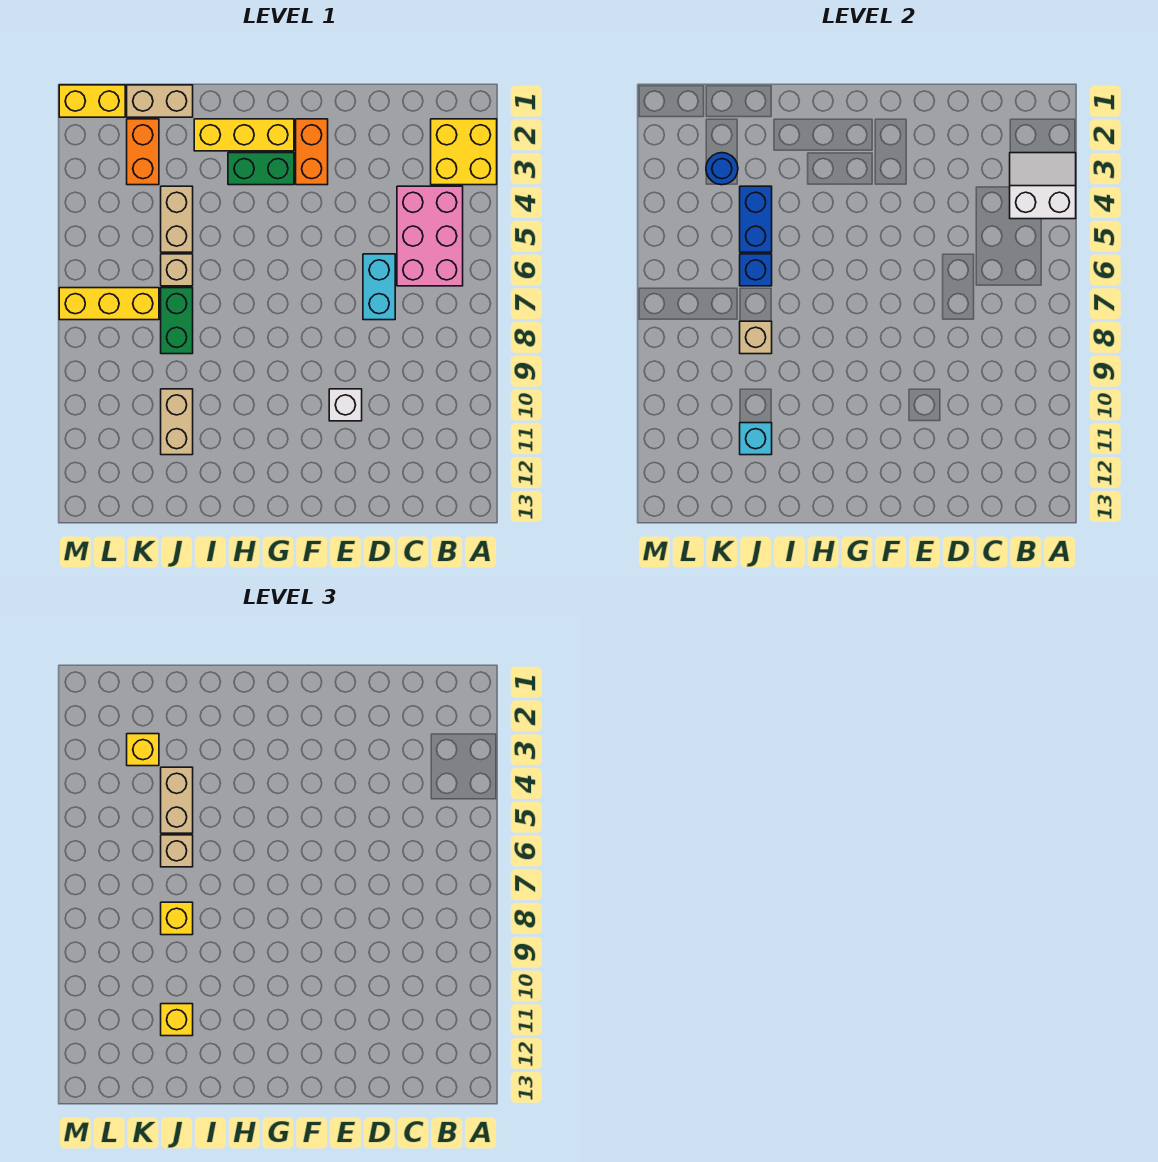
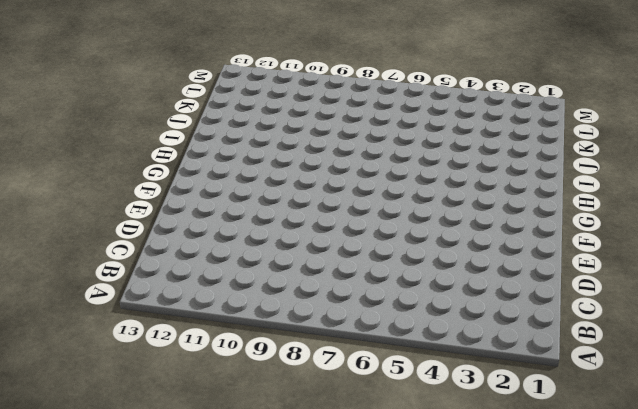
none -> yellow 2x2 brick [431,119,497,185]
none -> pink 2x3 brick [397,186,463,286]
none -> cyan 1x2 brick [363,254,395,320]

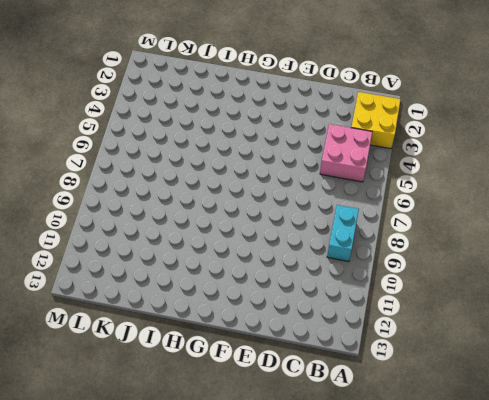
pink 2x2 brick [320,124,372,182] -> pink 2x3 brick [397,186,463,286]
cyan 1x2 brick [327,205,359,262] -> cyan 1x2 brick moved to [363,254,395,320]
none -> white 1x1 brick [329,389,362,421]
none -> orange 1x2 brick [296,119,328,185]
none -> yellow 1x3 brick [194,119,294,151]

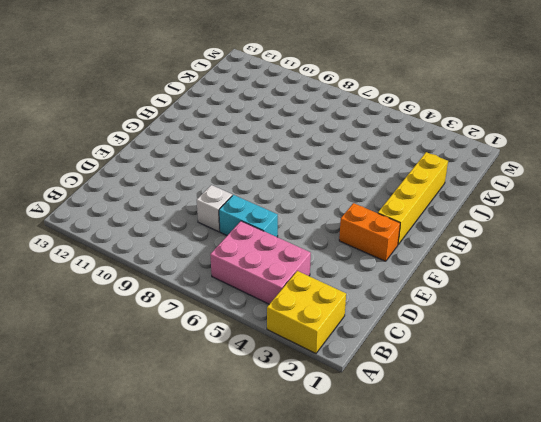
white 1x1 brick [197,185,232,232] -> white 1x1 brick moved to [329,389,362,421]
yellow 1x4 brick [378,152,448,244] -> yellow 1x3 brick [194,119,294,151]
none -> green 1x2 brick [228,153,294,185]
none -> tan 1x2 brick [127,85,193,117]
none -> tan 1x2 brick [161,186,193,252]

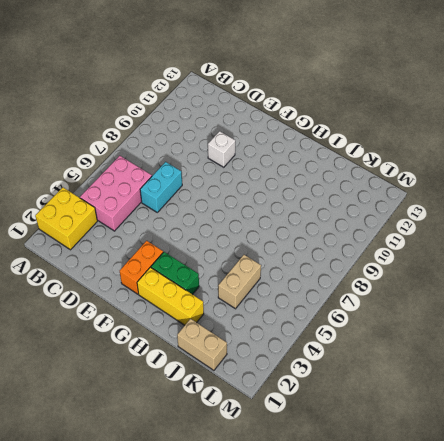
none -> tan 1x1 brick [161,254,193,286]
none -> green 1x2 brick [161,288,193,354]
none -> tan 1x2 brick [161,389,193,455]

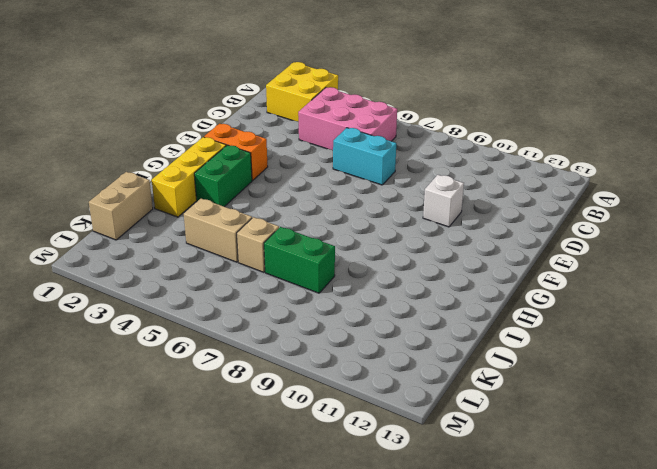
none -> tan 1x2 brick [161,389,193,455]
none -> orange 1x2 brick [127,119,159,185]
none -> yellow 1x3 brick [59,288,159,320]

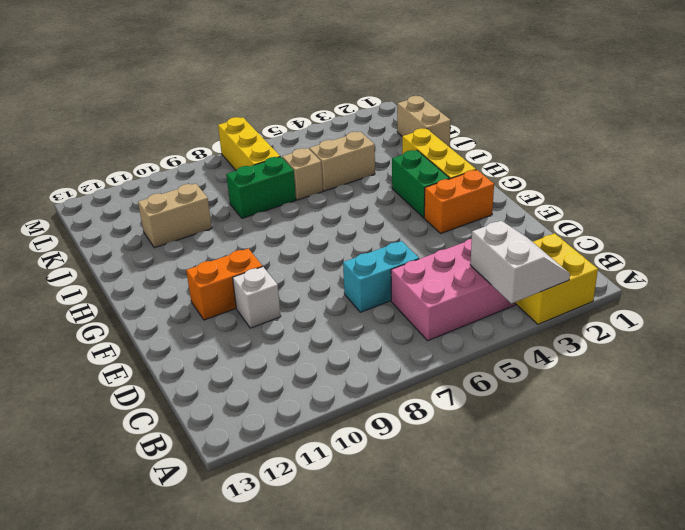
orange 1x2 brick [186,248,262,320] -> orange 1x2 brick moved to [127,119,159,185]
none -> yellow 1x2 brick [59,85,125,117]
none -> blue 1x2 brick [740,186,772,252]
none -> blue 1x1 brick [740,254,772,286]

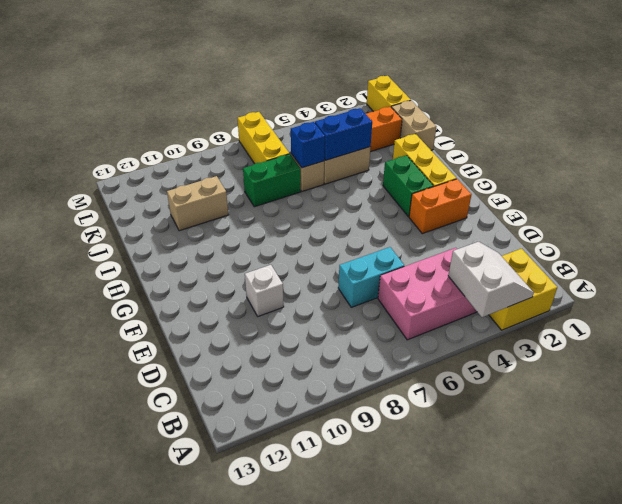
none -> tan 1x1 brick [740,321,772,354]
none -> cyan 1x1 brick [740,423,772,455]
none -> blue 1x1 round brick [706,153,738,185]

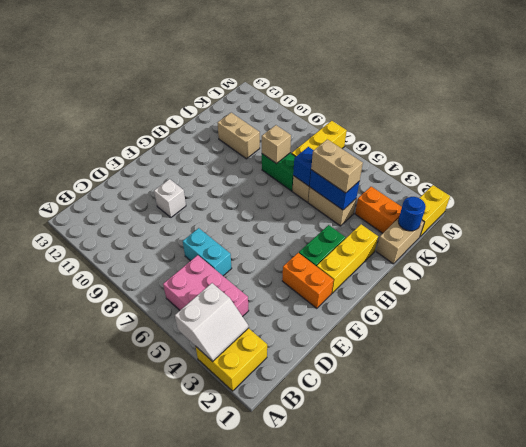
blue 1x1 round brick [398,197,426,231] -> blue 1x1 round brick moved to [706,153,738,185]
none -> cyan 1x1 brick [740,423,772,455]
none -> tan 1x1 brick [161,835,193,867]
none -> yellow 1x1 brick [161,902,193,935]

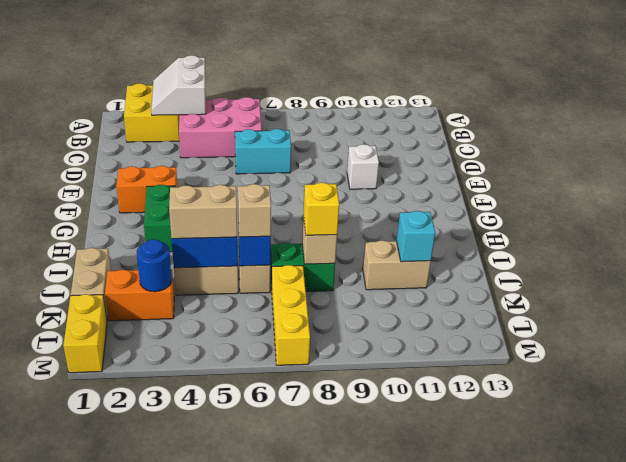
none -> yellow 1x3 brick [194,119,294,151]
none -> yellow 1x1 brick [161,1004,193,1036]
none -> yellow 1x1 brick [127,734,159,766]

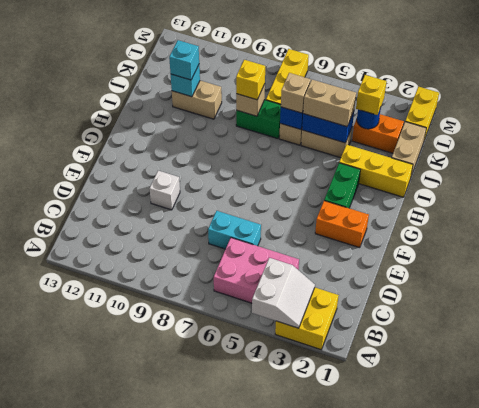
yellow 1x3 brick [339,145,413,197] -> yellow 1x3 brick turned to [194,119,294,151]
cyan 1x1 brick [169,40,199,80] -> yellow 1x1 brick [161,1004,193,1036]

